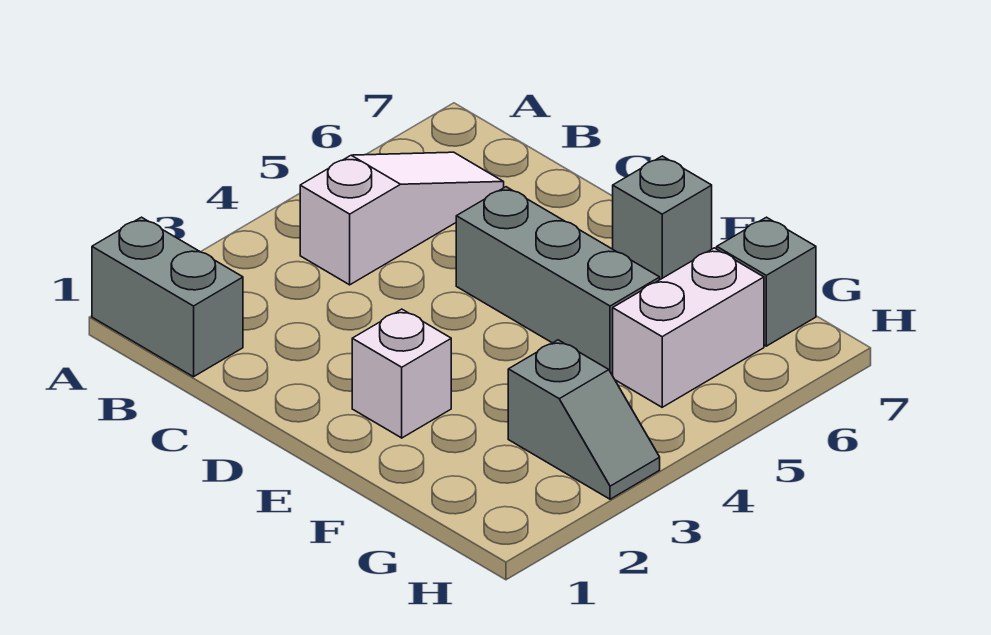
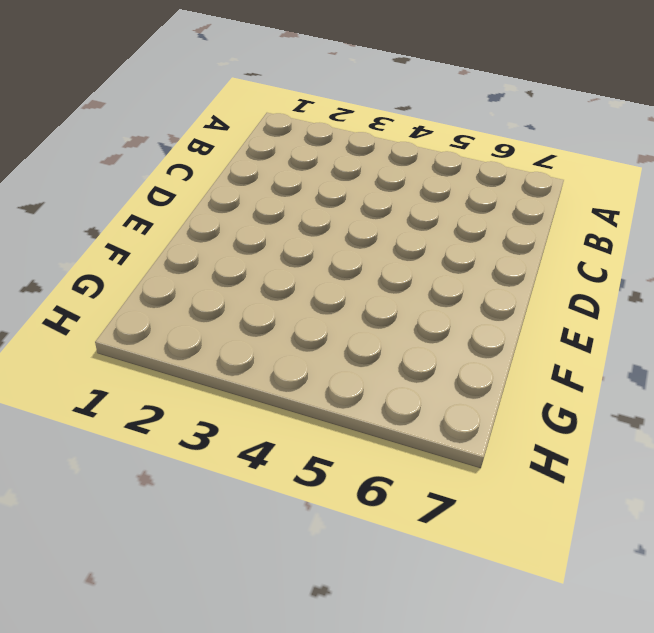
none -> grey 1x2 brick [92,217,243,377]
none -> white 1x3 slope [300,152,504,285]

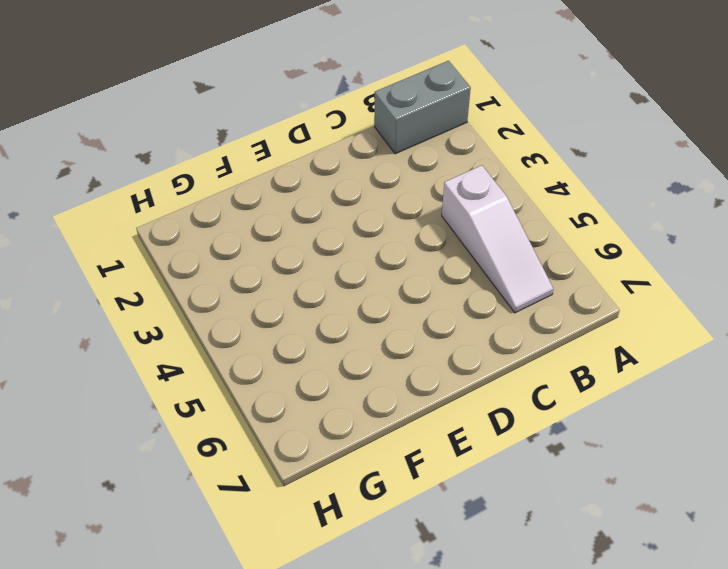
none -> grey 1x3 brick [456,187,660,376]
none -> white 1x1 brick [352,309,451,438]

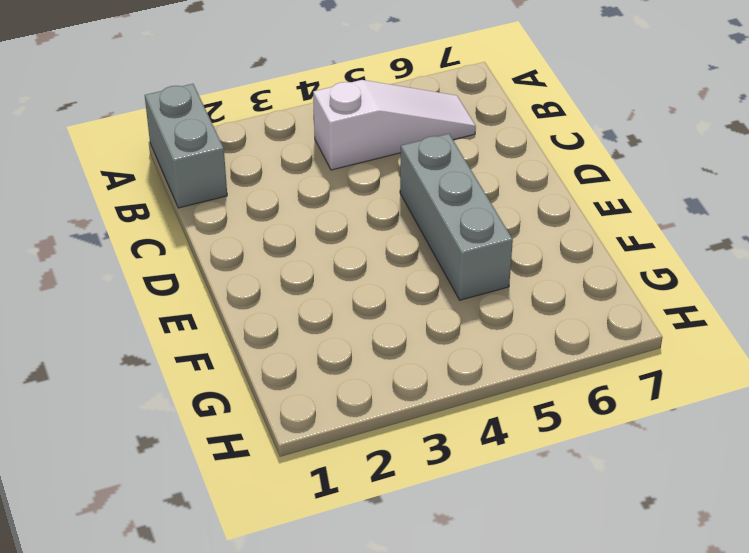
none -> white 1x1 brick [352,309,451,438]
none -> grey 1x1 brick [613,156,712,280]

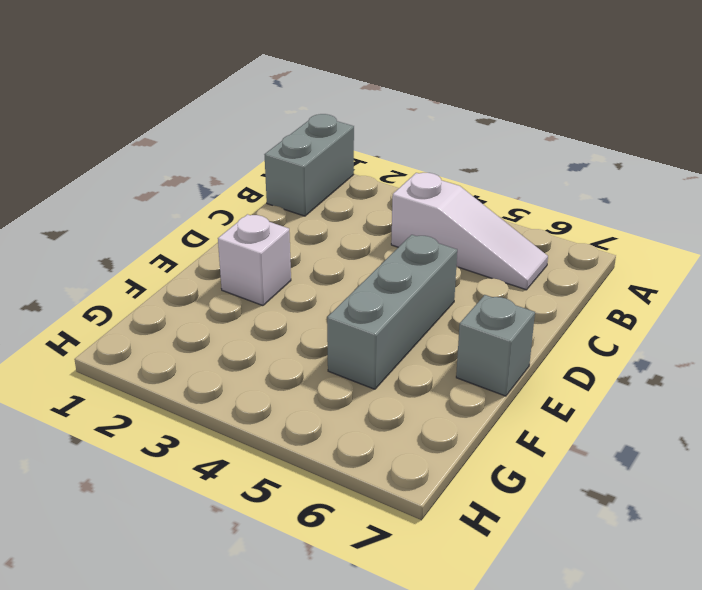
none -> grey 1x2 slope [508,340,660,499]
none -> white 1x2 brick [613,248,764,407]

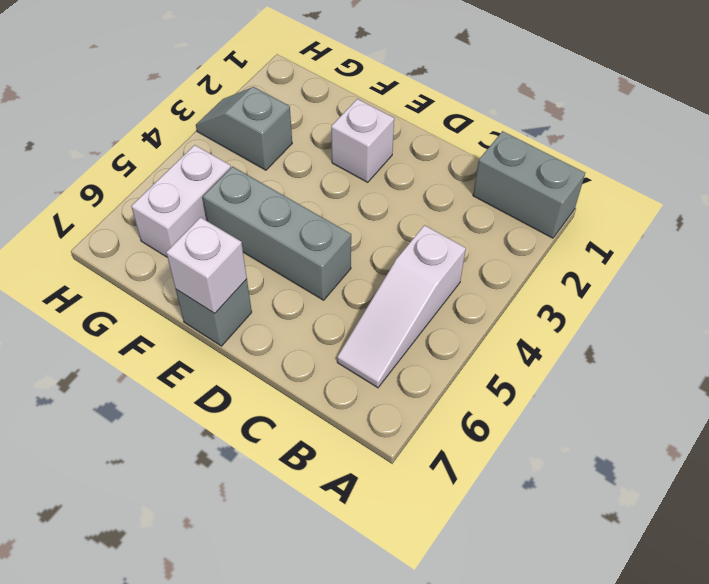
white 1x1 brick [166,217,247,313] -> none
none -> grey 1x1 brick [717,217,816,346]

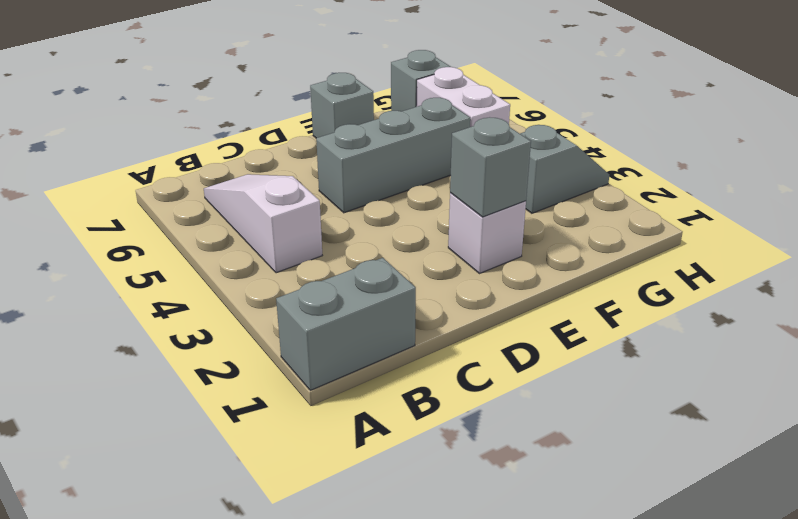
grey 1x1 brick [450,117,531,217] -> none

